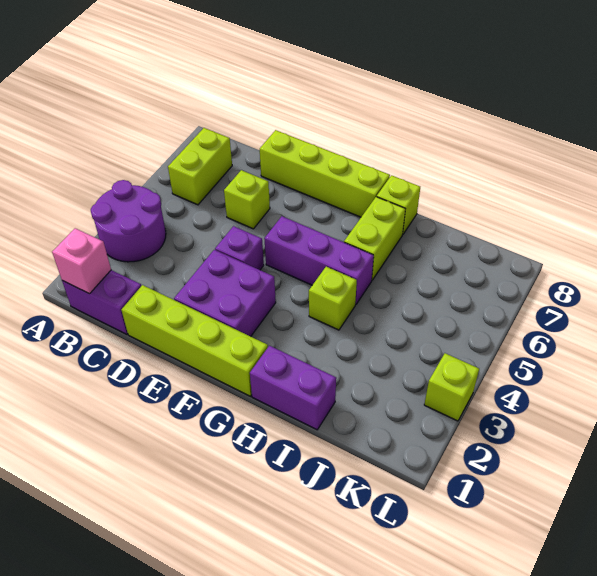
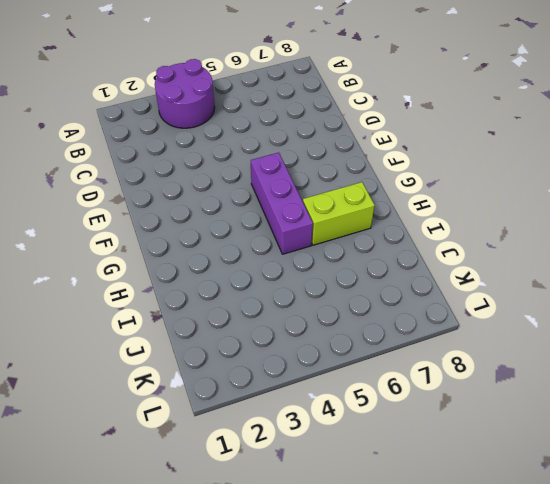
none -> purple 1x2 brick [62,270,141,334]
none -> lime 1x2 brick [168,128,232,205]
none -> lime 1x4 brick [121,285,268,396]

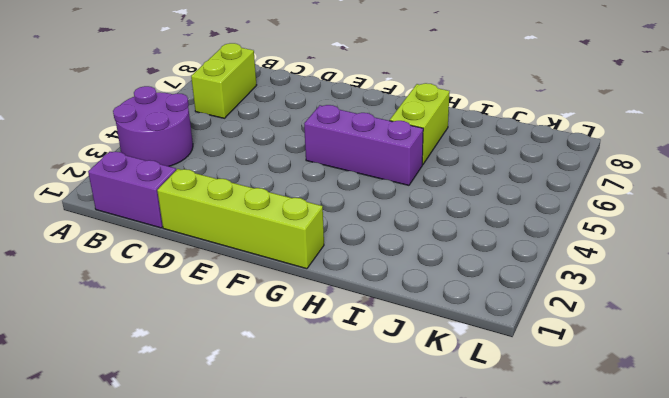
none -> lime 1x1 brick [224,170,270,229]
none -> lime 1x4 brick [260,130,390,217]
none -> purple 2x2 brick [174,250,276,336]

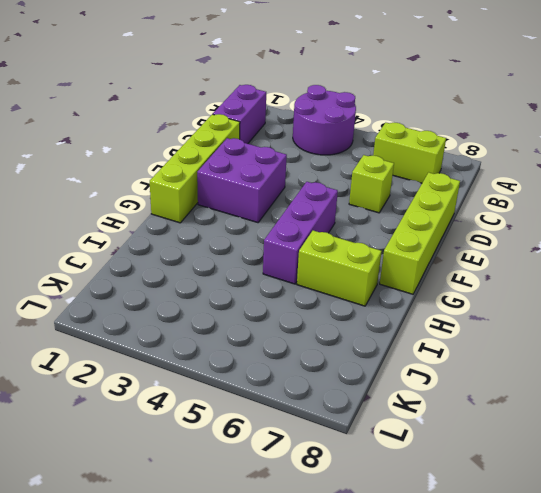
none -> purple 1x1 brick [215,226,264,270]
none -> purple 1x2 brick [250,346,336,430]
none -> lime 1x1 brick [309,267,357,330]

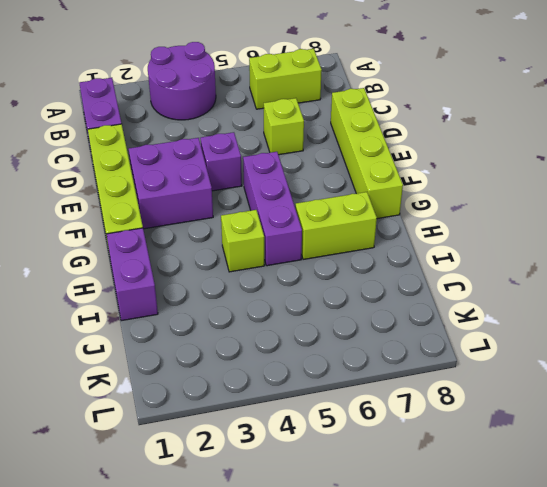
none -> lime 1x1 brick [377,175,420,234]
none -> lime 1x1 brick [424,353,479,421]
none -> pink 1x1 brick [52,228,111,294]

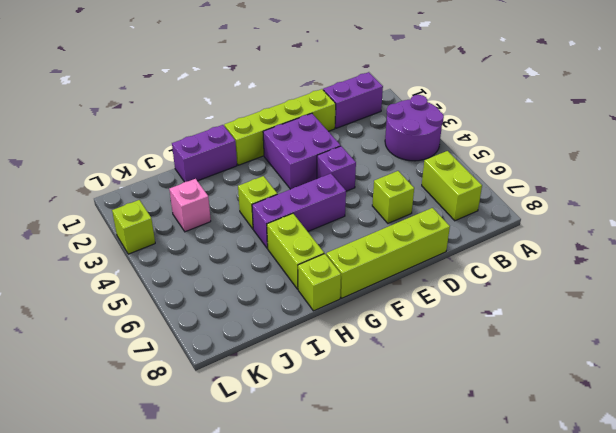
pink 1x1 brick [169,179,211,232] -> pink 1x1 brick moved to [52,228,111,294]

